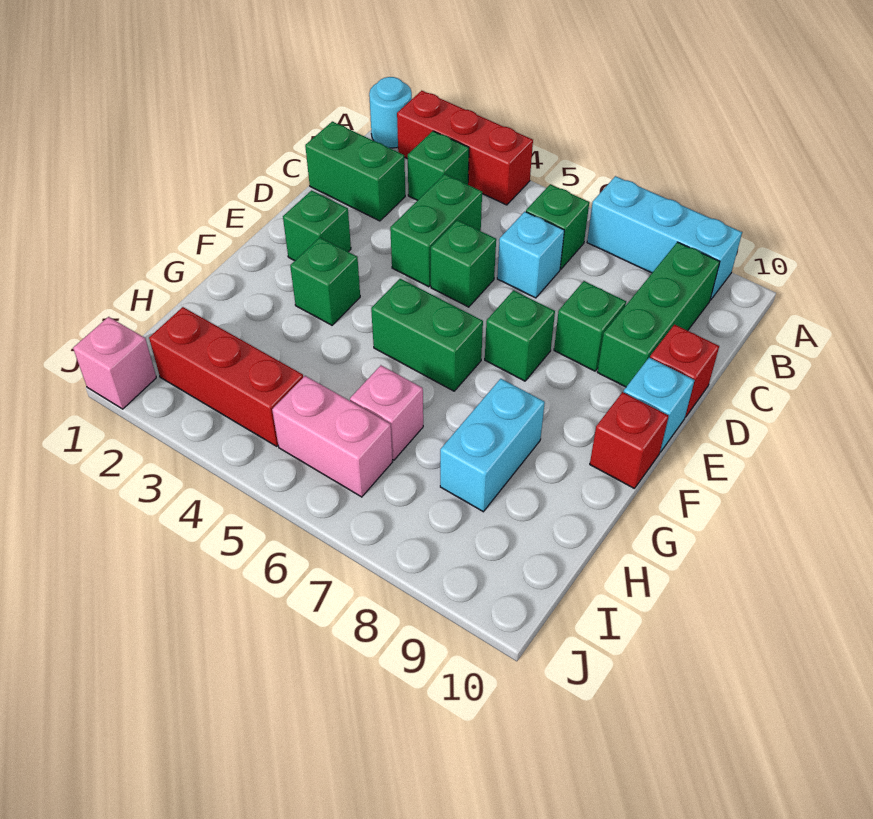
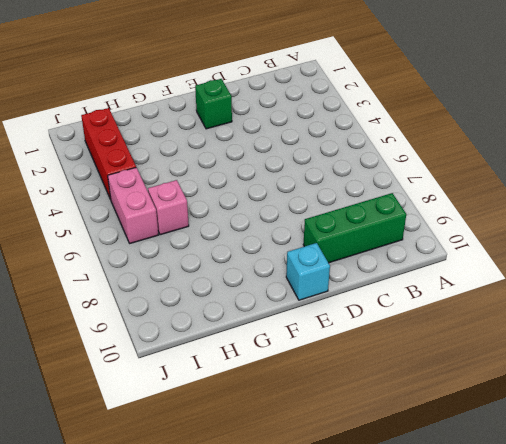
none -> cyan 1x1 round brick [369,77,412,148]
none -> red 1x3 brick [397,91,533,205]
none -> cyan 1x3 brick [587,176,742,300]

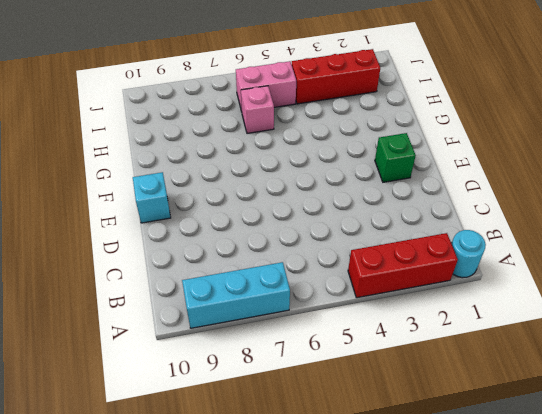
none -> green 1x1 brick [408,131,469,200]
none -> green 1x1 brick [526,184,589,269]
none -> green 1x3 brick [597,242,720,387]

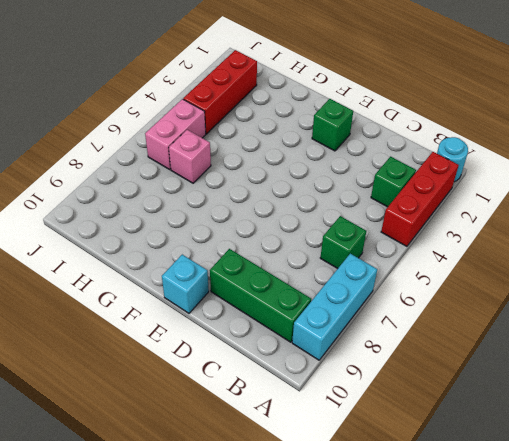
none -> green 1x2 brick [305,122,405,221]
none -> green 1x2 brick [390,174,482,287]
none -> cyan 1x1 brick [497,212,564,298]

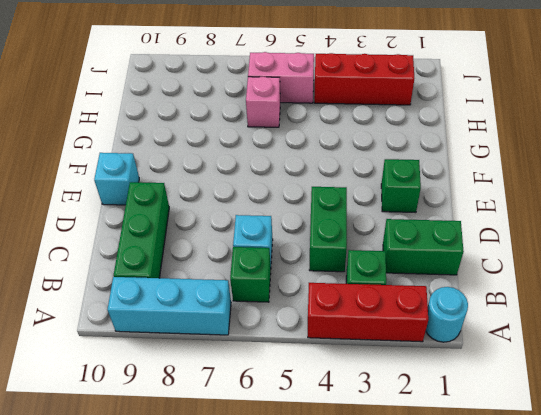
none -> green 1x1 brick [431,220,496,307]
none -> green 1x1 brick [554,281,626,371]
none -> red 1x1 brick [650,325,719,417]

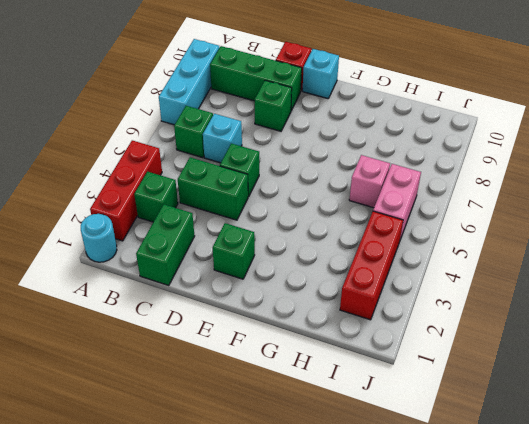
none -> green 1x1 brick [485,290,555,381]
none -> green 1x1 brick [290,238,360,325]
none -> green 1x2 brick [371,279,483,391]

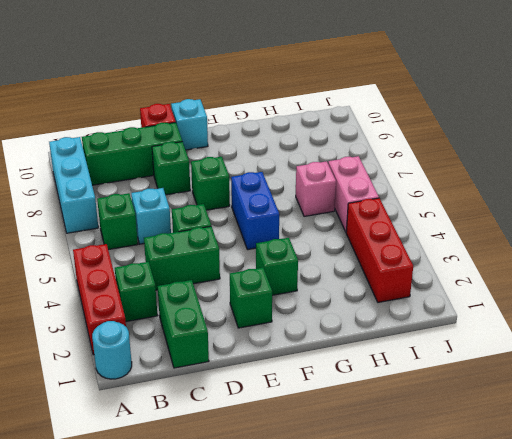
blue 1x2 brick [231,172,279,250] -> green 1x2 brick [371,279,483,391]
none -> red 1x1 brick [590,392,669,489]
none -> cyan 1x2 brick [440,379,545,512]
none -> pink 1x1 brick [73,317,156,409]

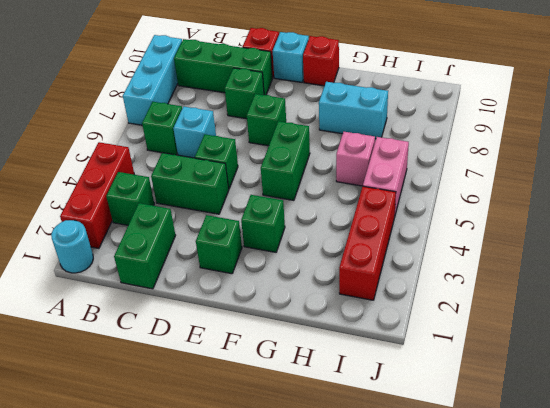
none -> pink 1x1 brick [73,317,156,409]

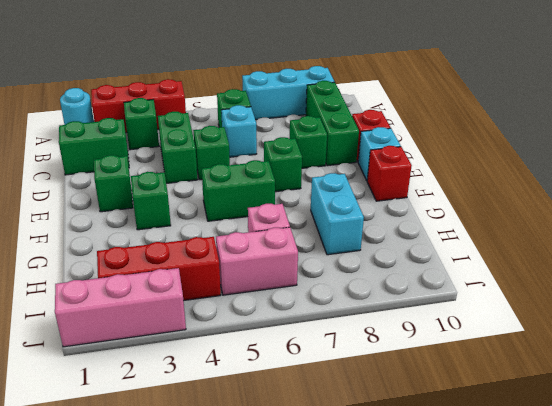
pink 1x3 brick [55,268,186,347] -> pink 1x1 brick [73,317,156,409]

